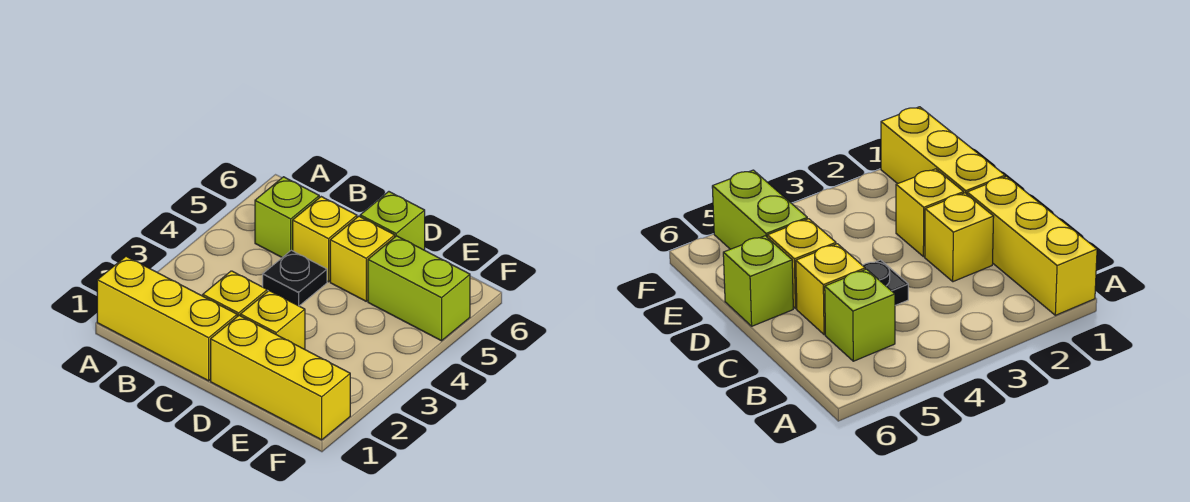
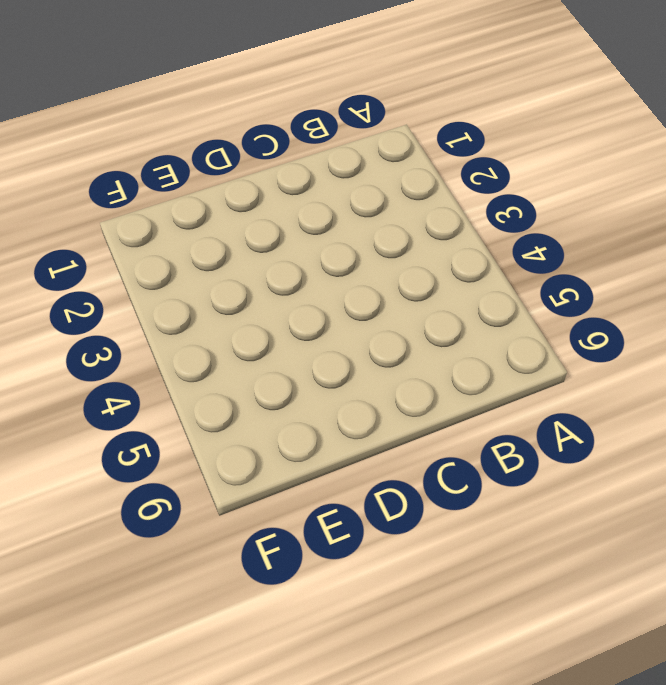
none -> yellow 1x3 brick [97,256,237,381]
none -> lime 1x1 brick [255,177,320,257]

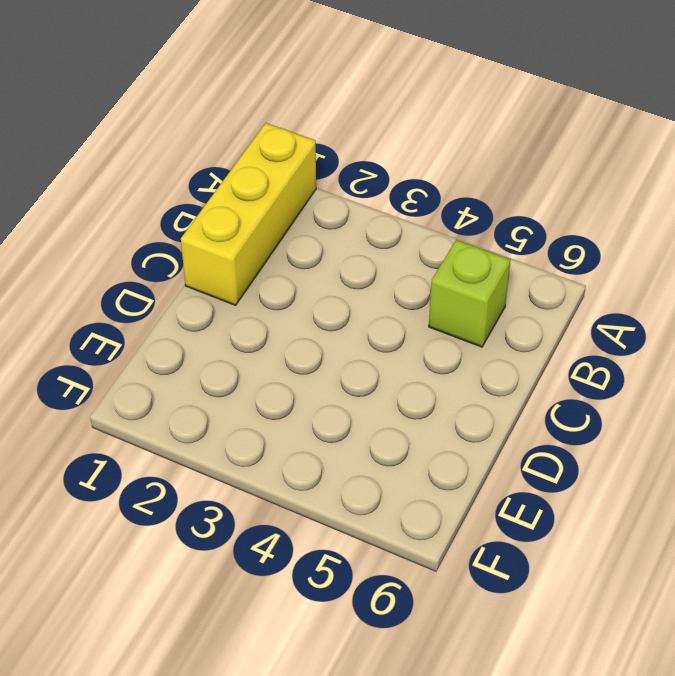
none -> yellow 1x1 brick [203,271,267,316]
none -> black 1x1 plate [263,250,327,306]

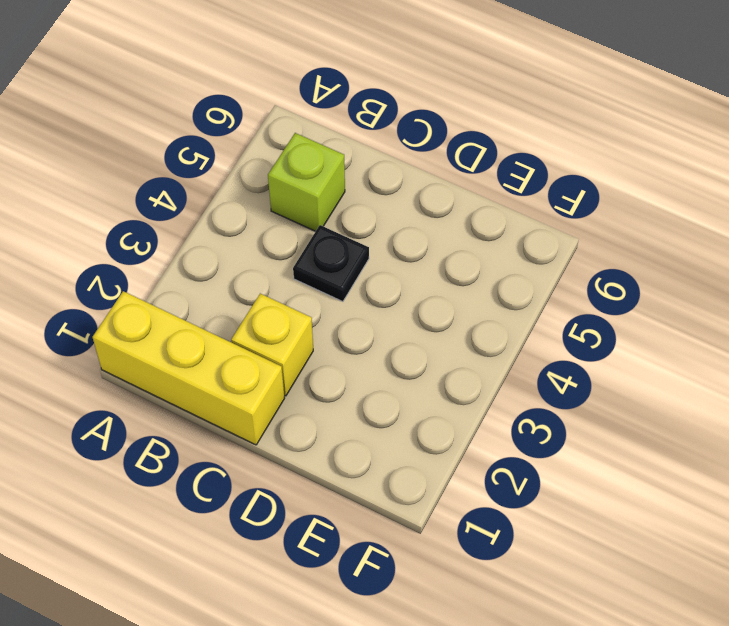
none -> yellow 1x1 brick [293,197,357,282]
none -> yellow 1x3 brick [211,315,350,440]

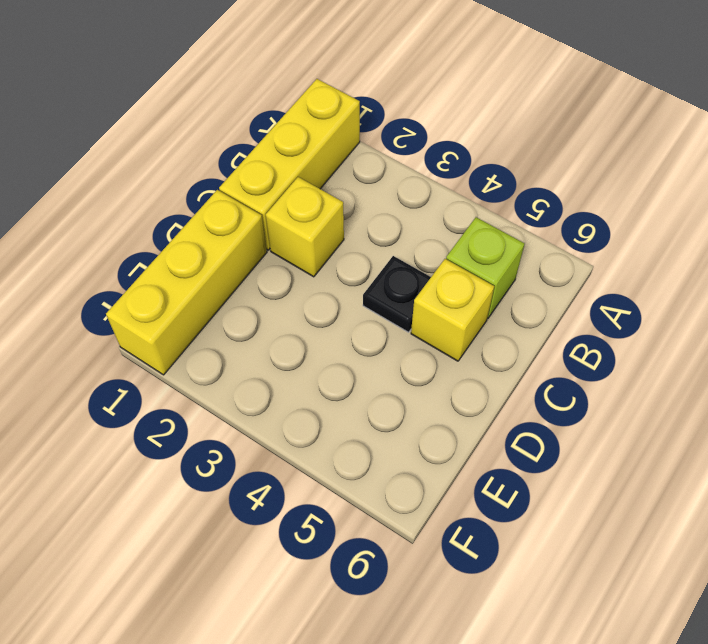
none -> yellow 1x1 brick [240,291,305,349]
none -> yellow 1x1 brick [330,216,395,301]

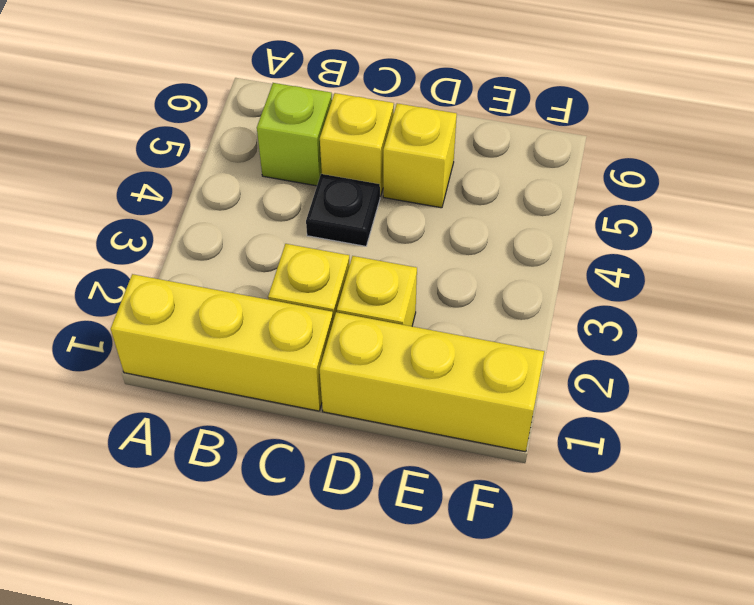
none -> lime 1x1 brick [360,192,425,250]
none -> lime 1x2 brick [368,236,470,341]

